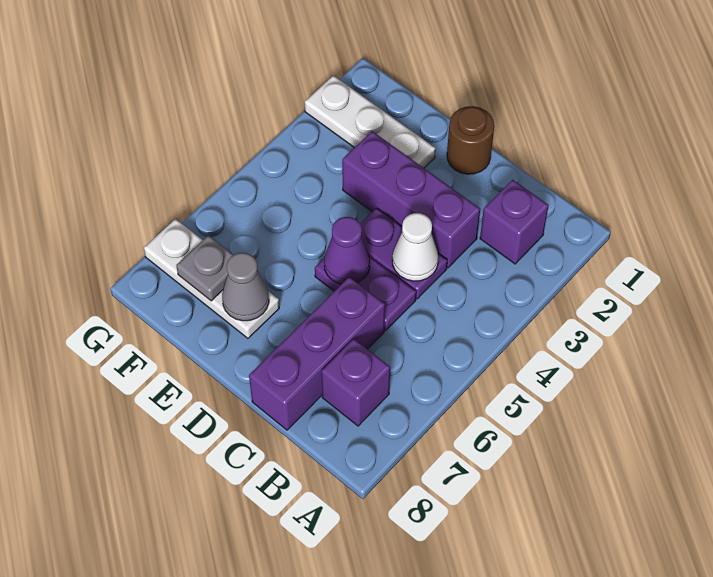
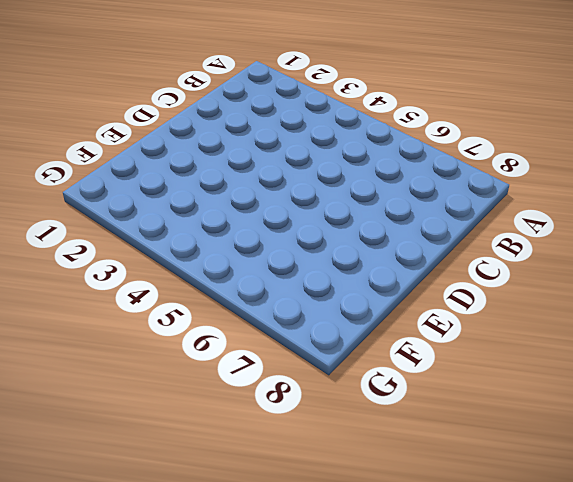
none -> purple 1x1 brick [480,180,549,264]
none -> purple 1x1 brick [321,339,390,426]
none -> purple 1x3 brick [342,131,480,268]

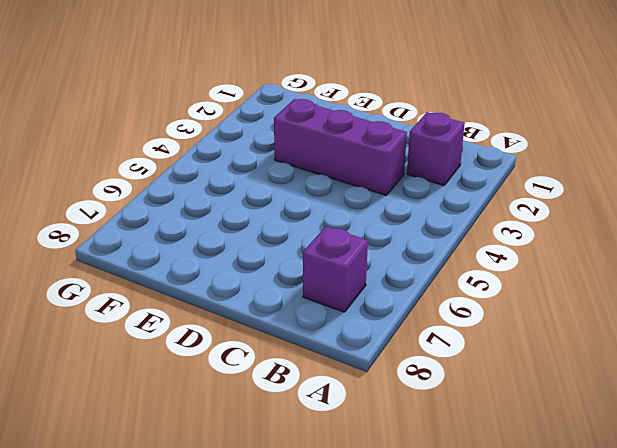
none -> purple 1x2 plate [360,208,447,299]
none -> purple 1x2 plate [315,257,416,330]
none -> purple 1x3 brick [249,277,385,430]

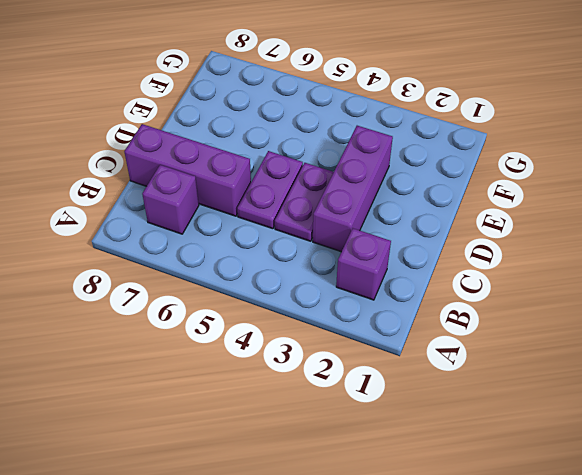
none -> brown 1x1 round brick [447,106,494,174]
none -> white 1x3 plate [305,76,435,168]
none -> white 1x3 plate [144,219,279,338]

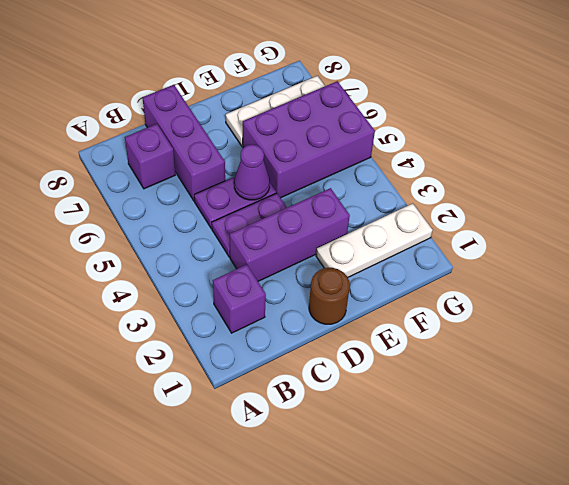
purple 2x3 brick [243,81,375,198] -> none
none -> white 1x1 cone [392,213,438,281]
none -> grey 1x1 cone [222,253,269,321]
none -> grey 1x1 plate [176,236,233,301]

